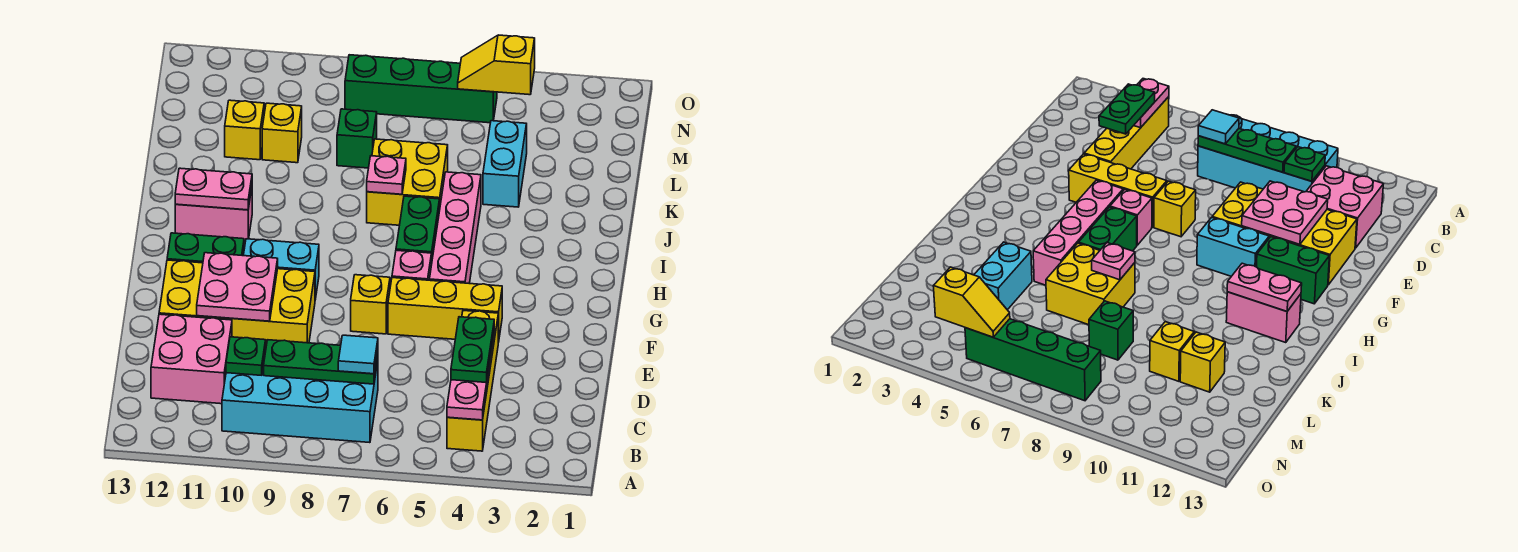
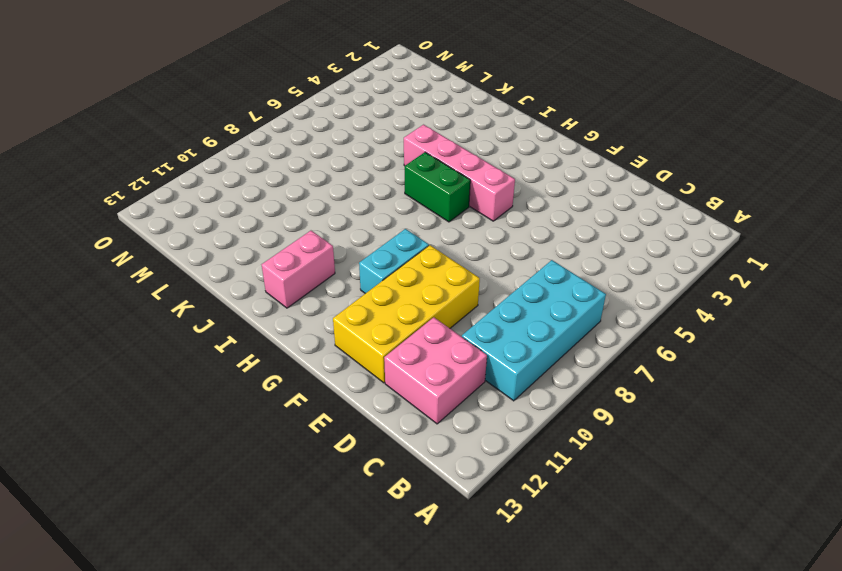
none -> yellow 1x4 brick [447,311,498,451]
none -> yellow 1x3 brick [388,278,502,342]
none -> yellow 1x1 brick [351,275,390,334]

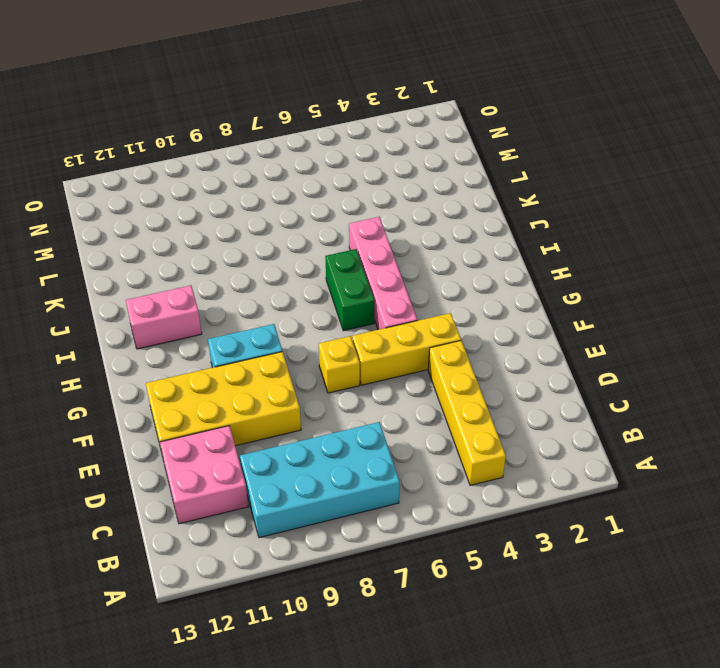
none -> pink 1x1 brick [392,250,432,280]
none -> green 1x2 brick [167,233,244,263]
none -> yellow 2x2 brick [367,139,448,225]

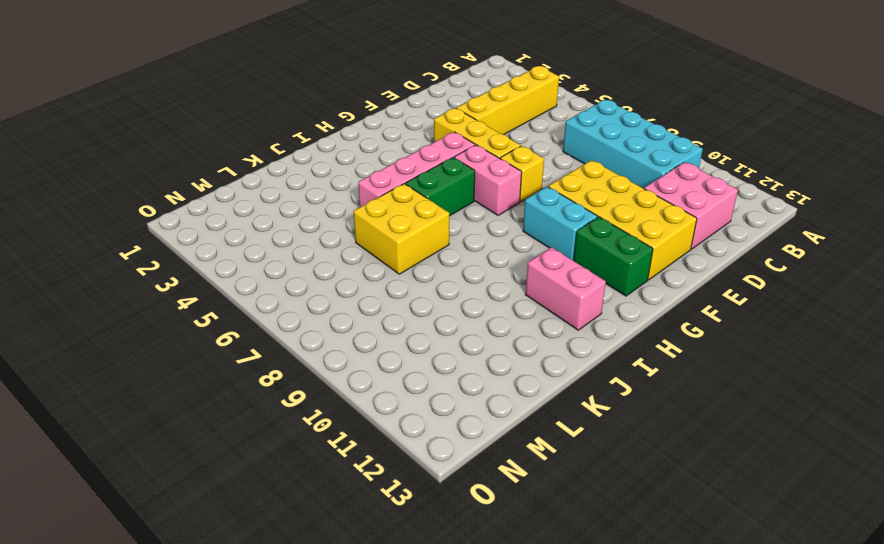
pink 1x2 brick [454,145,522,215] -> pink 1x1 brick [392,250,432,280]
none -> cyan 1x2 brick [483,121,527,207]
none -> green 1x1 brick [337,109,377,168]
none -> yellow 1x1 brick [262,103,302,163]

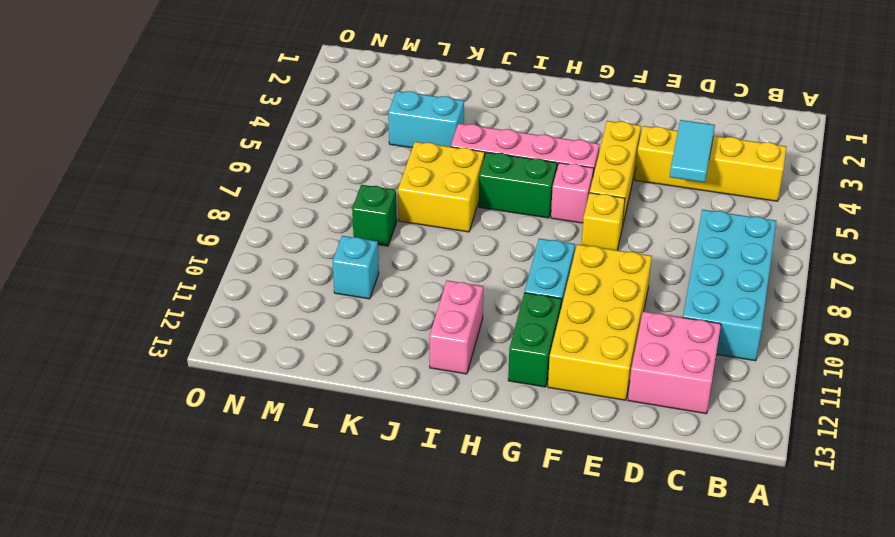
cyan 1x2 tile [670,120,715,182] -> none
cyan 1x1 brick [332,236,379,299] -> yellow 1x1 brick [262,103,302,163]
none -> yellow 1x1 brick [225,100,264,160]
none -> green 1x4 brick [345,55,497,123]
none -> pink 1x2 plate [447,363,490,420]

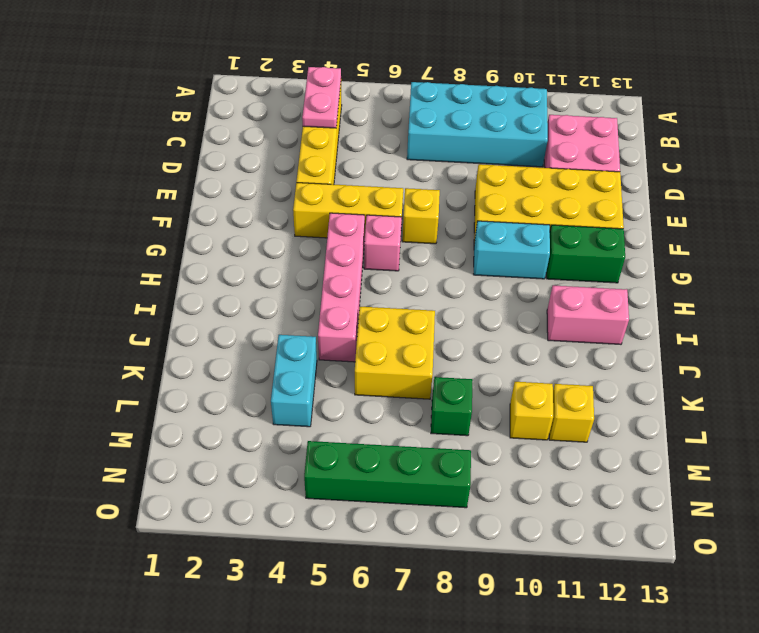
none -> green 1x2 brick [396,196,440,259]
none -> green 1x3 plate [264,340,378,384]
none -> green 1x1 plate [226,337,266,375]

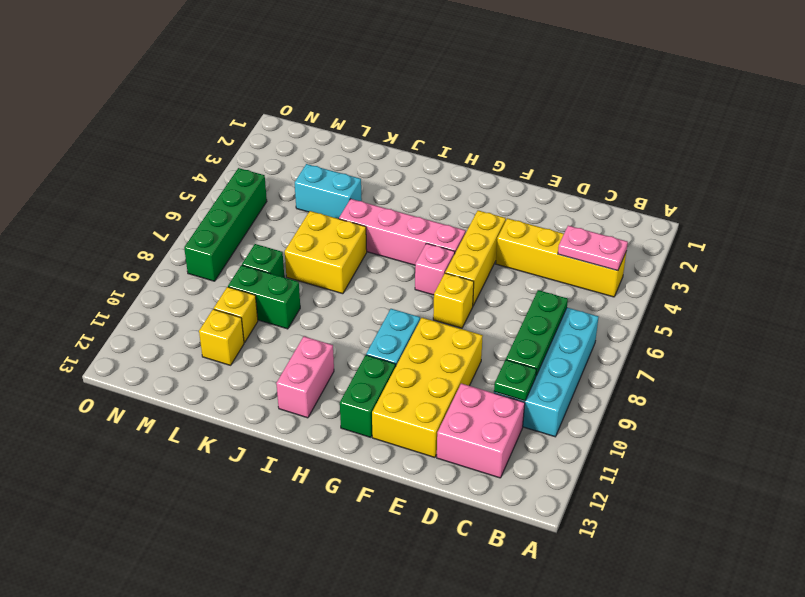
green 1x2 brick [228,265,300,329] -> green 1x2 brick moved to [396,196,440,259]
none -> pink 2x2 plate [197,253,278,321]
none -> pink 1x2 plate [175,168,252,210]
none -> pink 1x1 plate [367,156,406,194]

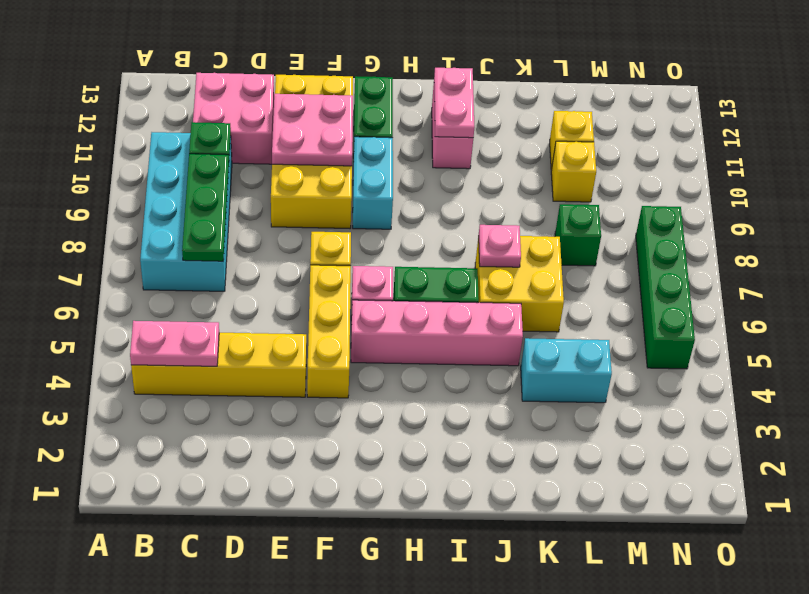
none -> yellow 1x2 slope [458,35,535,95]
none -> green 1x2 plate [451,317,494,383]
none -> cyan 1x1 tile [338,335,378,374]

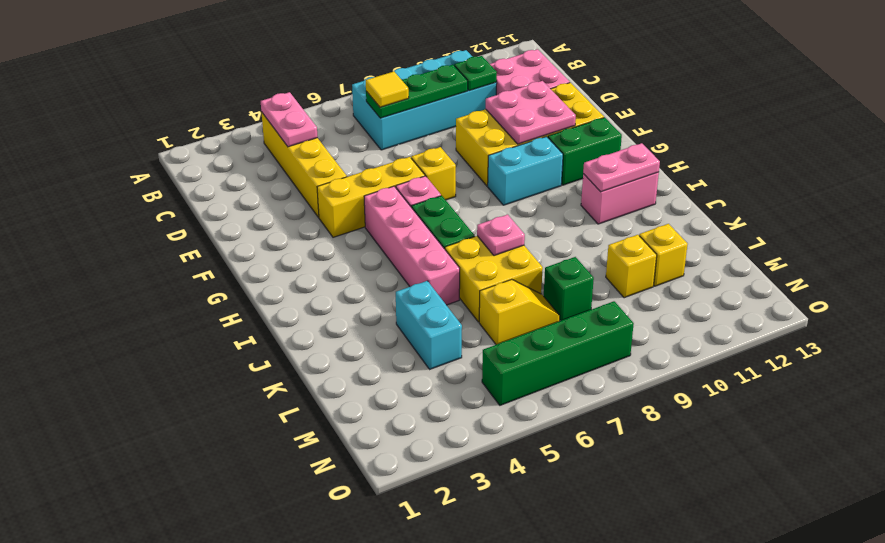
yellow 1x1 tile [366,72,409,107] -> cyan 1x1 tile [338,335,378,374]
yellow 1x2 slope [479,279,560,344] -> yellow 1x2 slope moved to [458,35,535,95]
none -> green 1x2 plate [451,317,494,383]

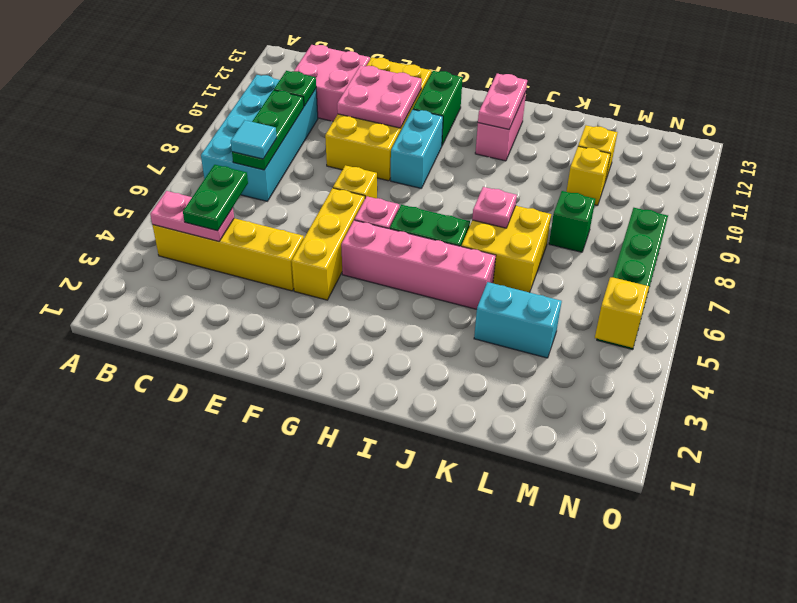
green 1x2 plate [183,165,248,231] -> green 1x2 plate turned to [451,317,494,383]

